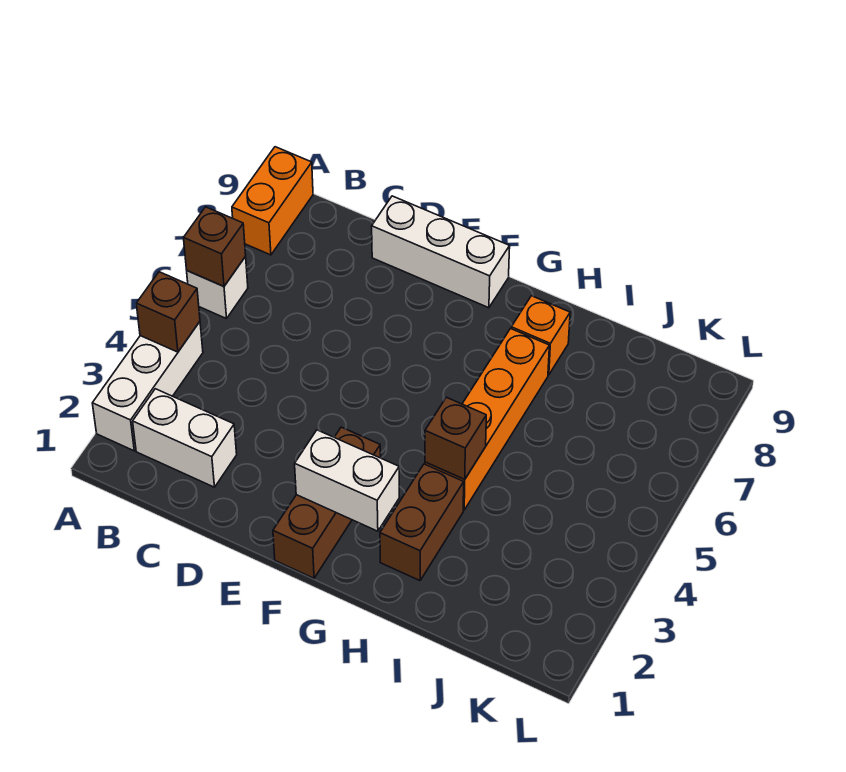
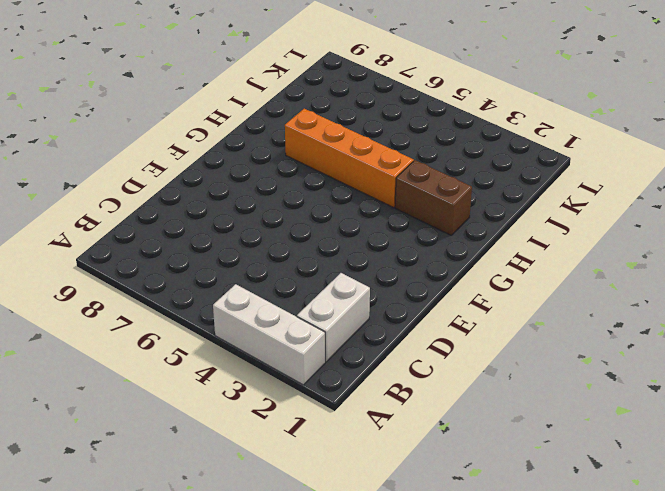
none -> white 1x1 brick [187,257,248,319]
none -> orange 1x2 brick [232,147,313,255]
none -> white 1x3 brick [372,196,510,308]

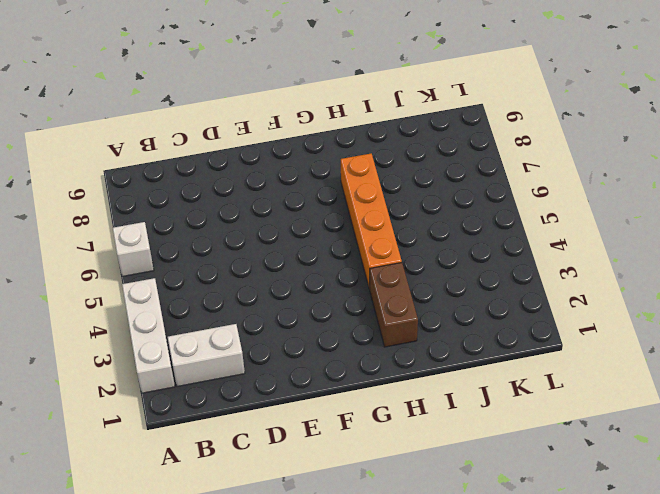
none -> orange 1x2 brick [232,147,313,255]
none -> white 1x3 brick [372,196,510,308]
none -> brown 1x3 brick [273,427,381,578]

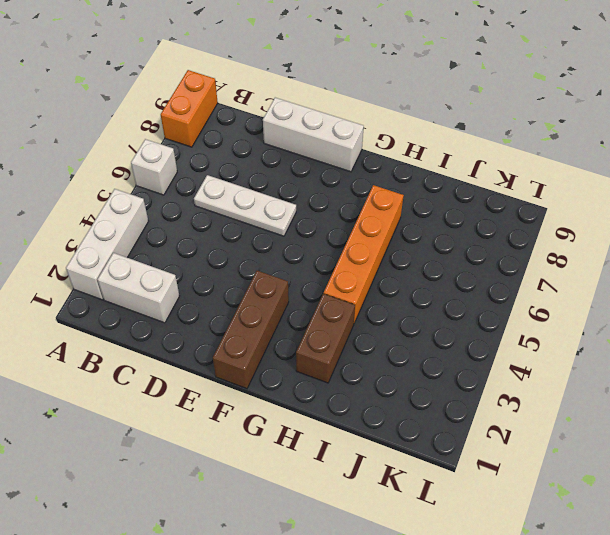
white 1x3 plate [194,175,296,236] -> none
none -> orange 1x1 brick [511,296,570,375]
none -> brown 1x1 brick [136,272,200,352]
none -> brown 1x1 brick [184,207,246,286]

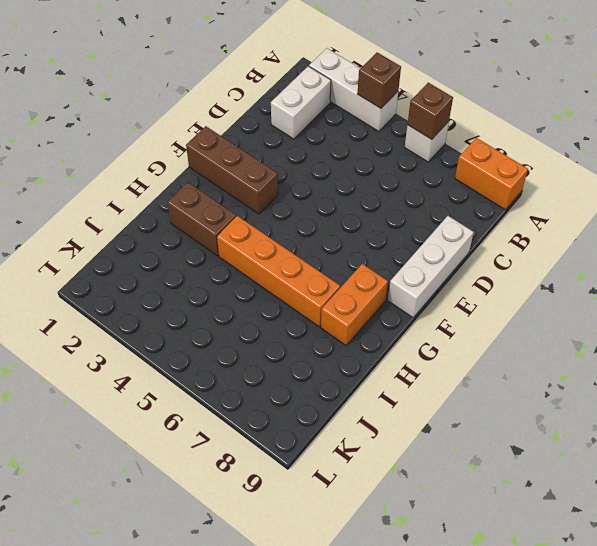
orange 1x2 brick [321,264,388,345] -> orange 1x1 brick [511,296,570,375]
none -> white 1x2 brick [295,430,399,531]
none -> brown 1x1 brick [425,397,486,479]

